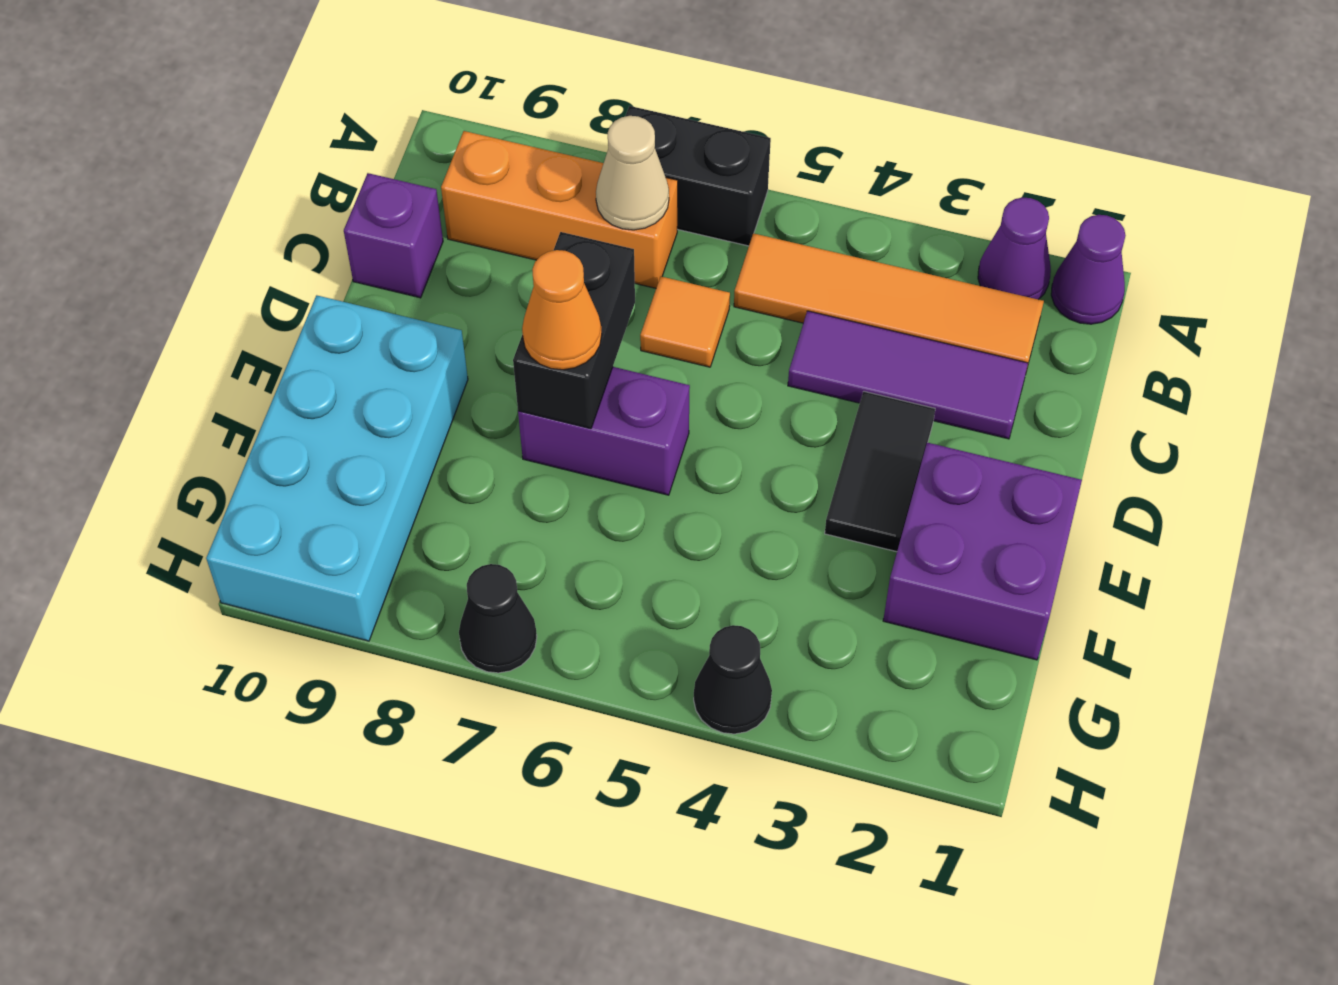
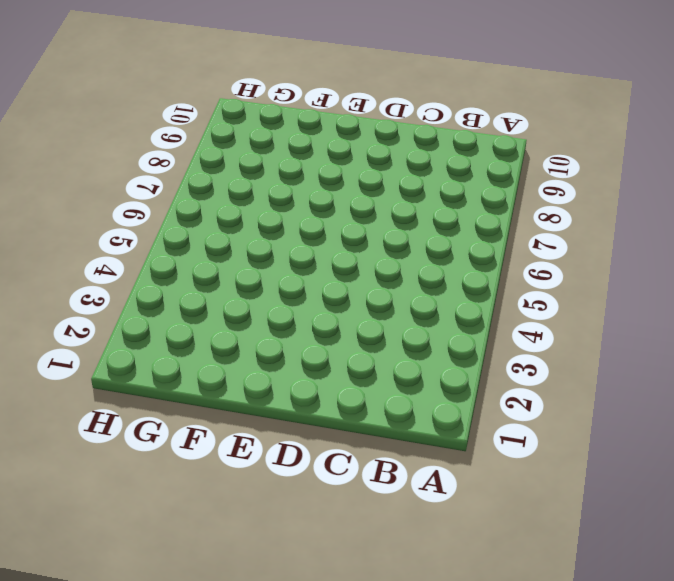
none -> purple 1x1 cone [1051,215,1126,324]
none -> purple 1x1 cone [978,197,1051,300]
none -> black 1x2 brick [626,106,771,246]

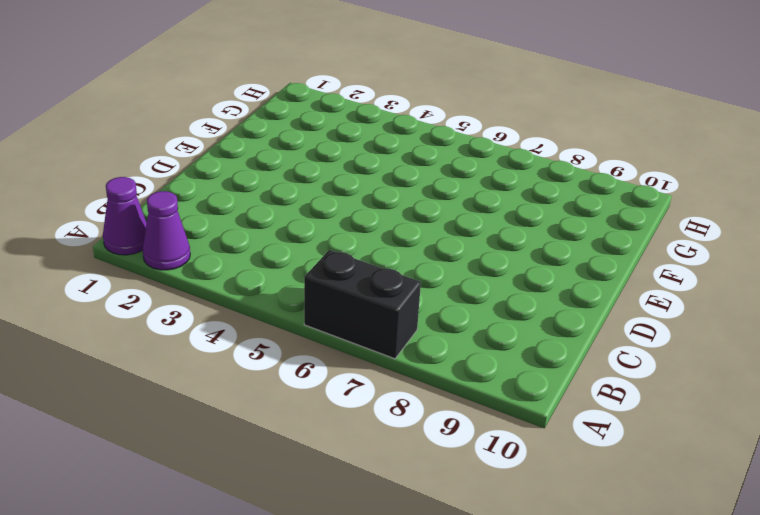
none -> orange 1x4 tile [734,233,1044,363]
none -> orange 1x3 brick [441,131,678,288]
none -> purple 1x3 tile [788,311,1028,439]

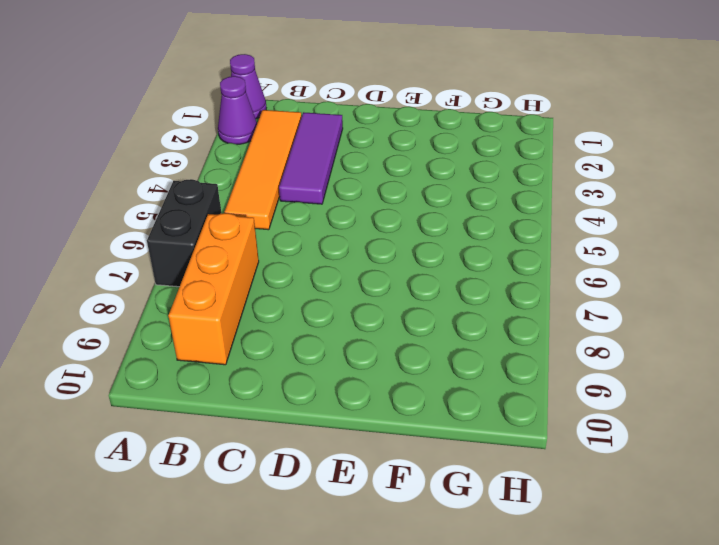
none -> orange 1x1 tile [640,277,730,367]
none -> purple 1x1 brick [344,173,443,298]
none -> black 1x2 tile [825,391,935,552]

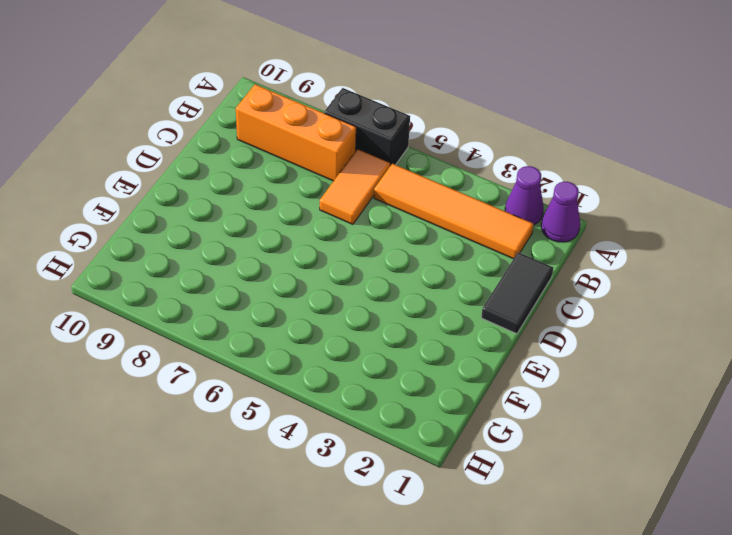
orange 1x2 tile [320,149,390,224] -> orange 1x1 tile [640,277,730,367]
black 1x2 tile [481,252,553,334] -> black 1x2 tile moved to [825,391,935,552]
none -> purple 1x3 tile [788,311,1028,439]
none -> purple 1x1 brick [344,173,443,298]
none -> purple 2x2 brick [883,443,1082,660]

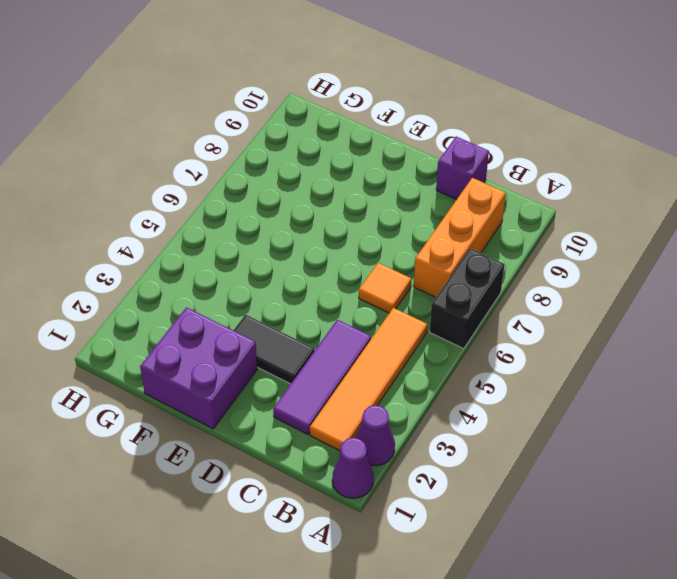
none -> purple 1x2 brick [518,367,690,495]
none -> cyan 2x4 brick [206,295,468,641]
none -> black 1x1 cone [694,625,772,734]

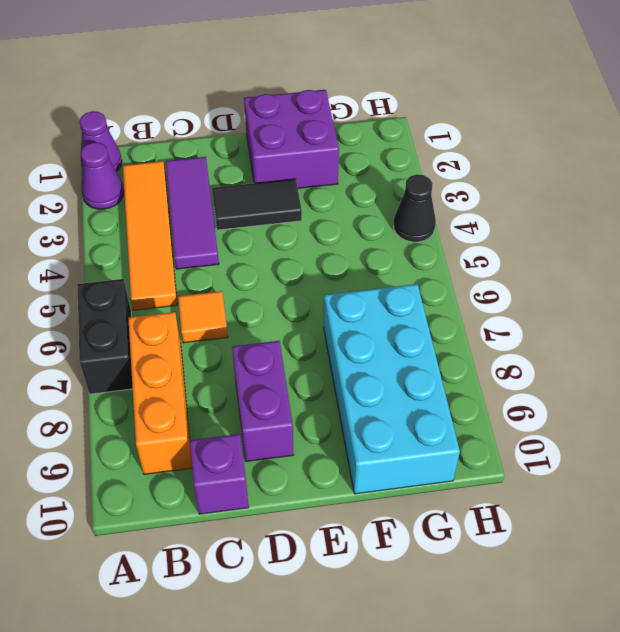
purple 1x2 brick [232,341,293,461] -> purple 1x2 brick moved to [518,367,690,495]
cyan 2x4 brick [324,284,460,494] -> cyan 2x4 brick turned to [206,295,468,641]
none -> black 1x1 cone [459,564,537,673]
none -> tan 1x1 cone [596,116,669,230]
none -> black 1x2 brick [513,232,635,429]

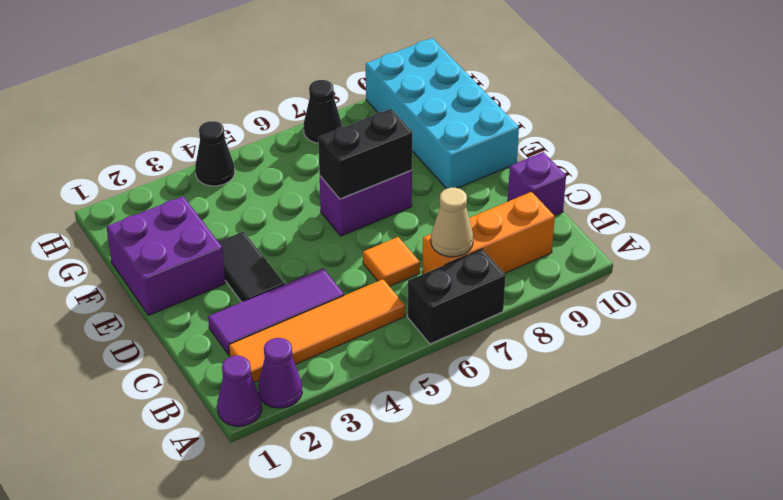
black 1x2 brick [318,109,412,199] -> black 1x2 brick turned to [513,232,635,429]
none -> orange 1x1 cone [522,250,602,370]

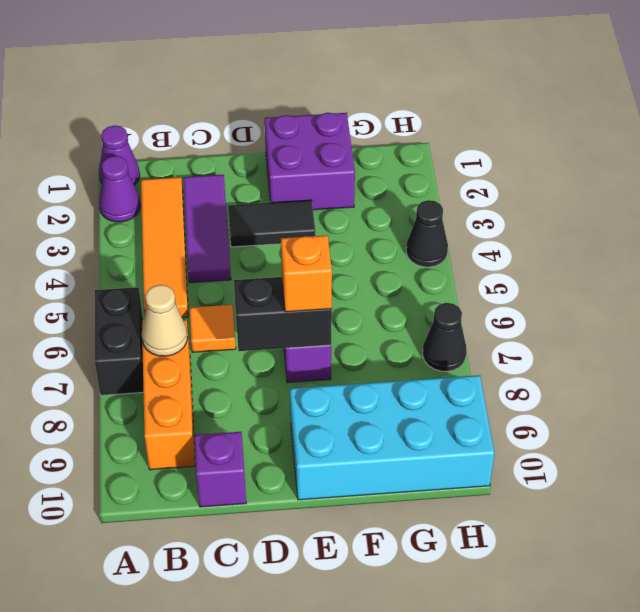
orange 1x1 brick [281,235,332,312] -> orange 1x1 cone [522,250,602,370]

